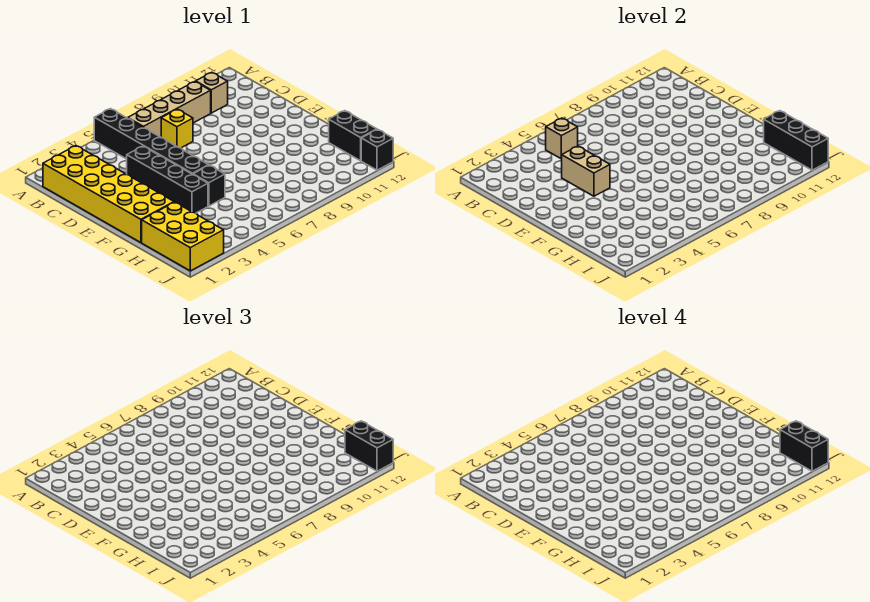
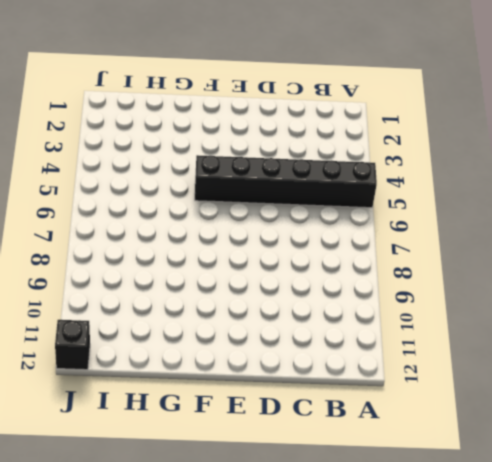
none -> yellow 2x6 brick [43,146,174,243]
none -> tan 1x4 brick [128,82,211,137]
none -> tan 1x1 brick [196,72,228,113]

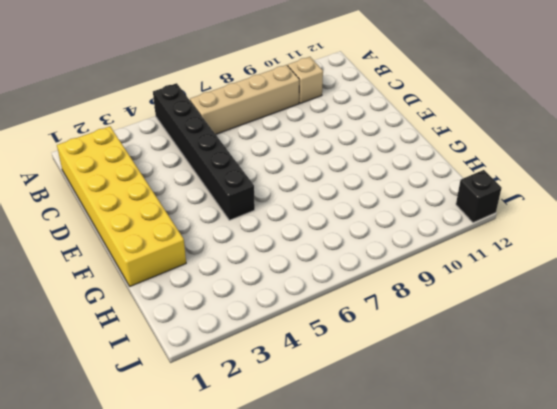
none -> yellow 1x1 brick [161,109,193,148]
none -> black 1x4 brick [127,146,208,213]
none -> black 1x1 brick [193,165,225,206]

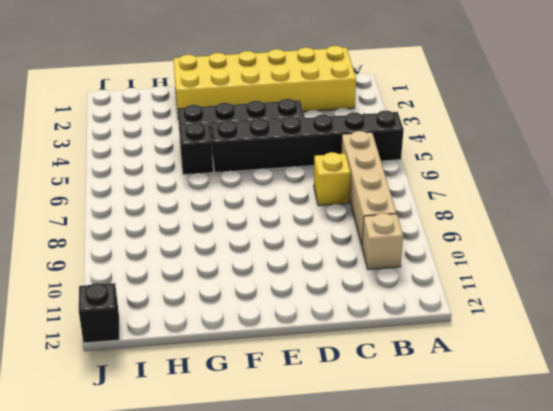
none -> yellow 2x3 brick [142,202,224,271]
none -> black 1x2 brick [329,111,377,161]
none -> tan 1x1 brick [546,118,578,159]

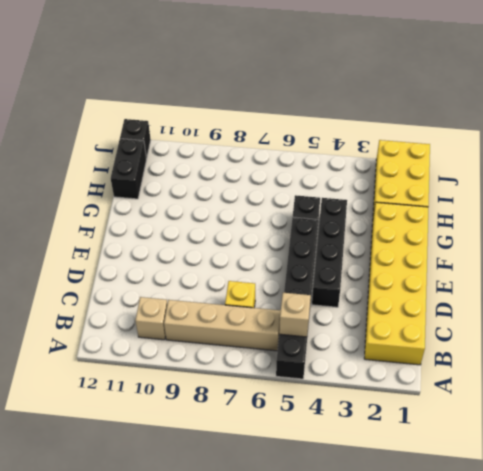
none -> tan 1x2 brick [562,146,610,196]
none -> black 1x3 brick [764,111,828,170]
none -> black 1x2 brick [345,421,393,471]

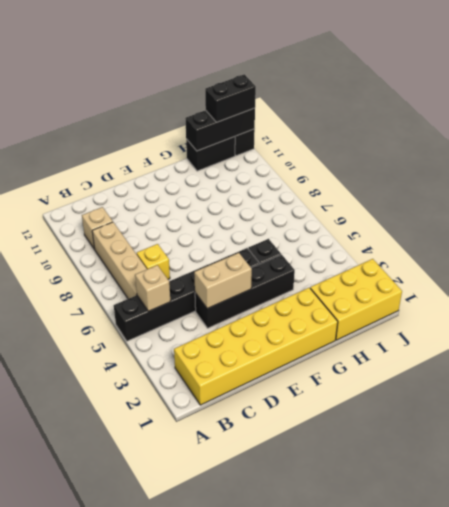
none -> black 1x2 brick [780,421,828,471]

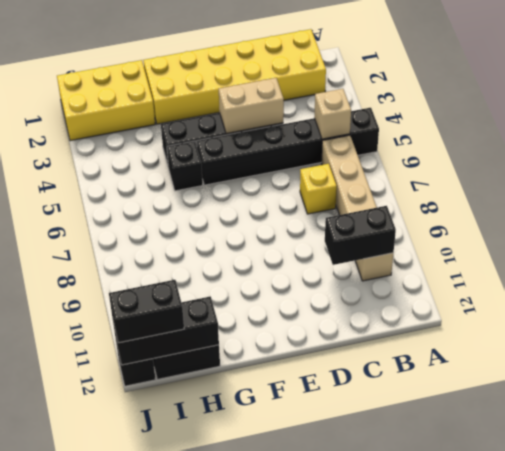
black 1x2 brick [325,206,396,265] -> black 1x2 brick moved to [780,421,828,471]

